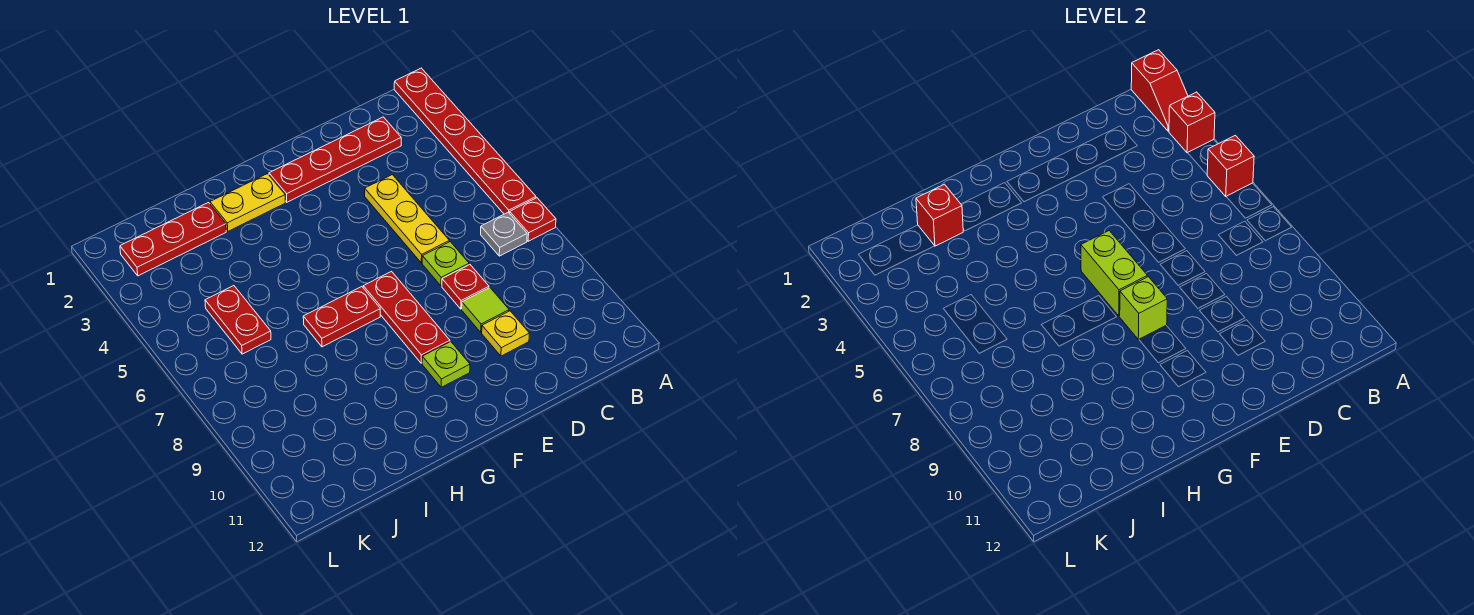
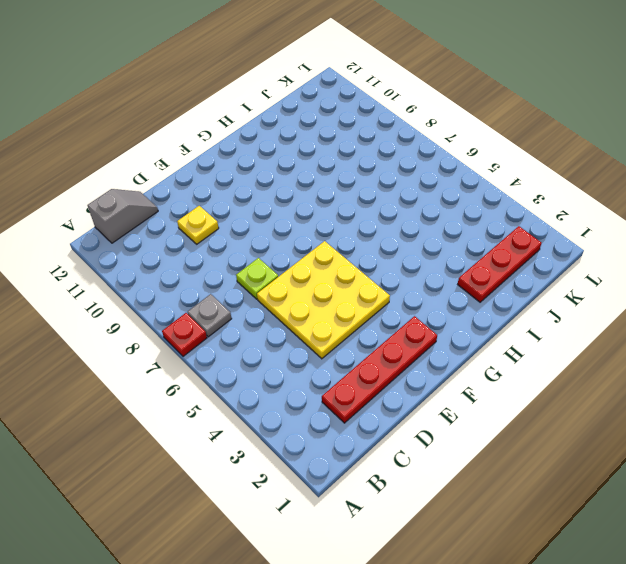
grey 1x2 slope [88,189,158,243] -> none
yellow 3x3 plate [257,241,390,359] -> yellow 1x3 plate [365,175,449,263]
none -> red 1x6 plate [394,68,536,214]
none -> red 1x1 plate [442,265,489,309]
none -> lime 1x1 tile [462,288,509,332]

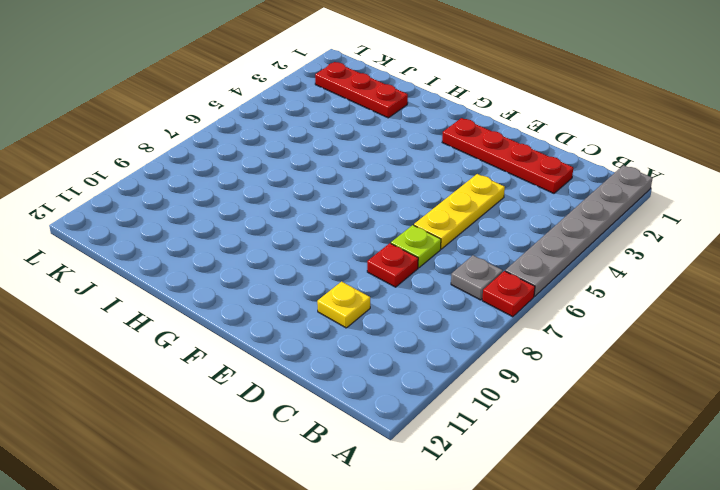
grey 1x6 plate [505,165,653,296] -> red 1x6 plate [394,68,536,214]
none -> lime 1x1 tile [462,288,509,332]
none -> red 1x3 plate [363,272,450,363]
none -> lime 1x1 plate [422,342,470,387]

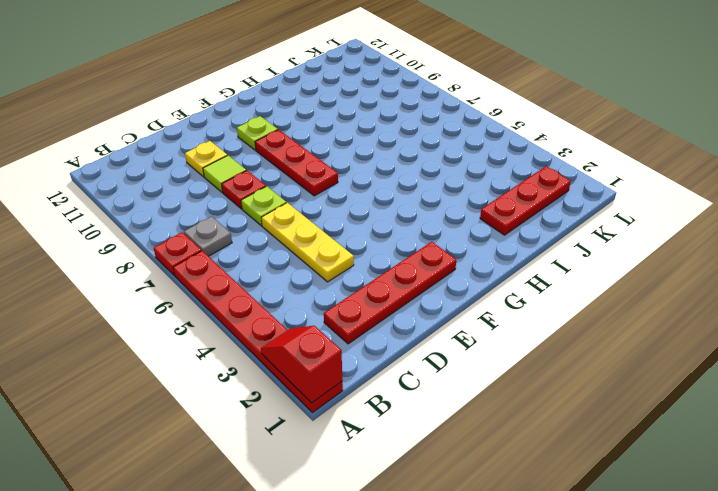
none -> yellow 1x2 plate [210,174,285,231]
none -> red 1x2 plate [303,287,380,347]
none -> red 1x2 plate [205,286,271,354]

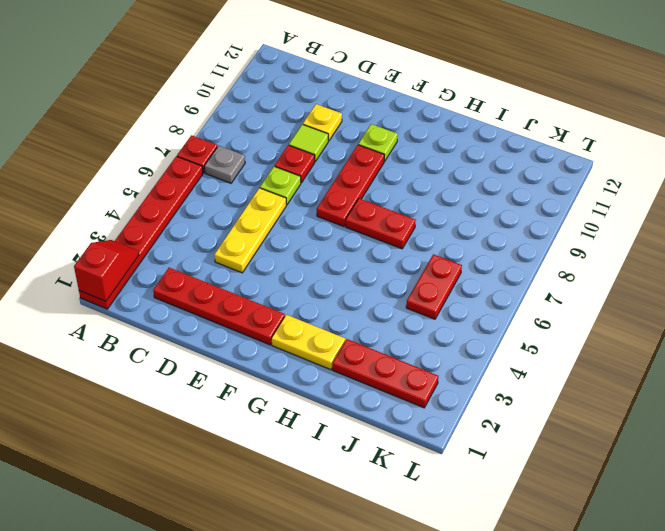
none -> red 1x1 brick [1169,92,1215,153]
none -> red 1x1 brick [1207,135,1254,196]
none -> lime 1x2 brick [1081,231,1147,316]

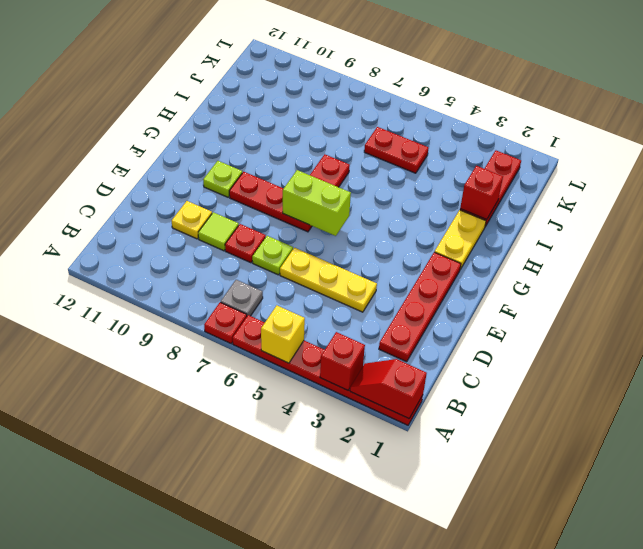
yellow 1x1 brick [261,306,305,363] -> red 1x1 brick [1207,135,1254,196]
none -> lime 1x1 brick [1120,277,1167,340]

